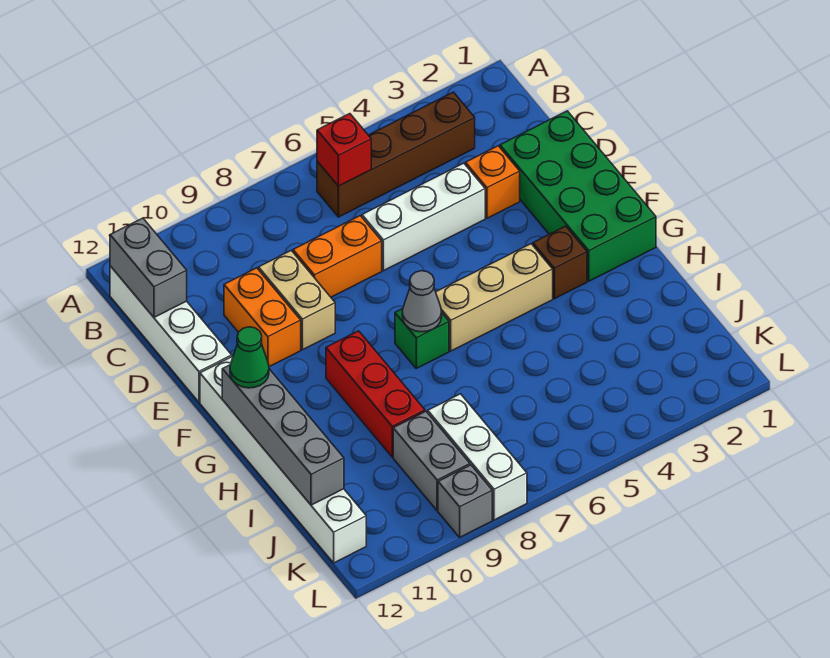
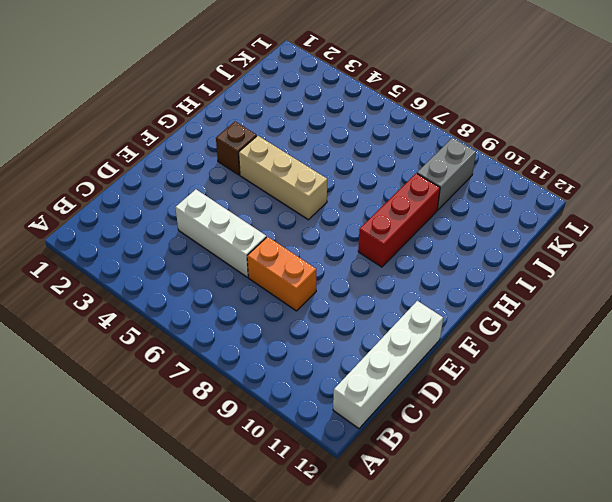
none -> brown 1x4 brick [317,92,475,217]
none -> green 2x4 brick [500,111,656,281]
none -> orange 1x1 brick [466,146,520,218]

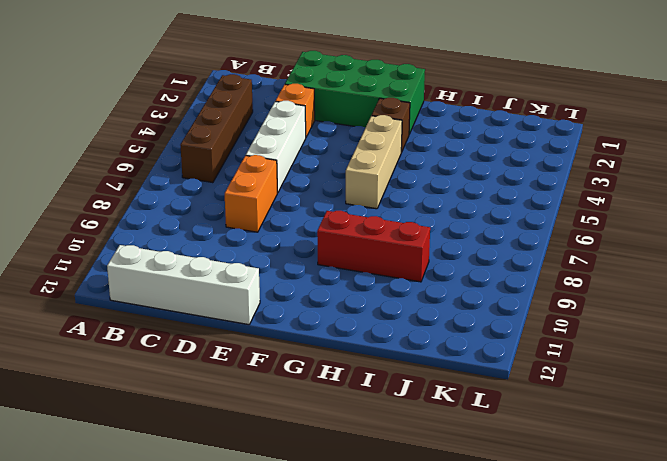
none -> tan 1x2 brick [259,251,335,350]
none -> orange 1x2 brick [224,268,301,367]
none -> white 1x6 brick [200,356,366,563]

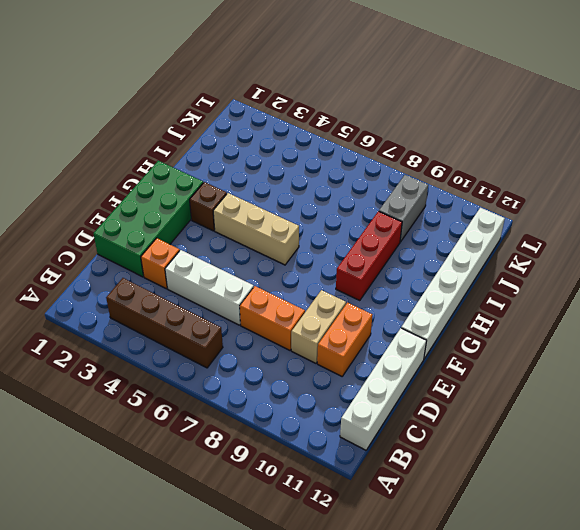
none -> green 1x1 brick [395,309,449,368]
none -> white 1x3 brick [428,394,527,520]
none -> grey 1x1 brick [438,465,492,537]

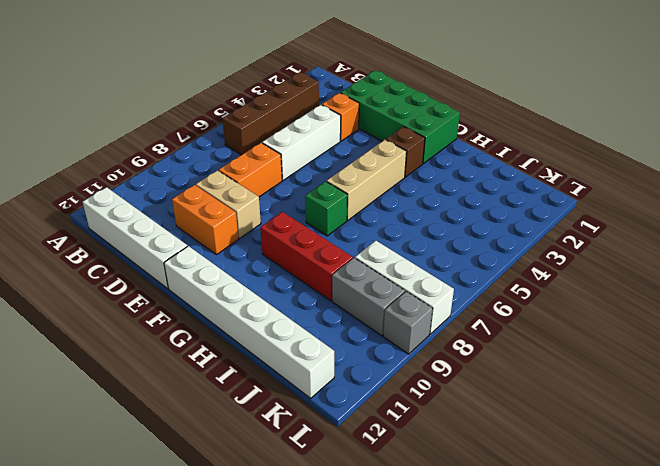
none -> red 1x1 brick [317,114,371,186]
none -> grey 1x2 brick [110,218,187,317]
none -> grey 1x1 cone [402,271,442,332]

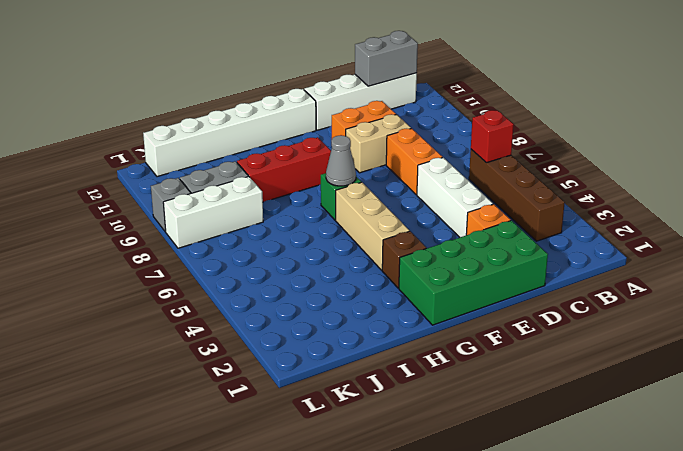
none -> grey 1x4 brick [222,365,344,505]
none -> green 1x1 cone [230,327,269,388]

